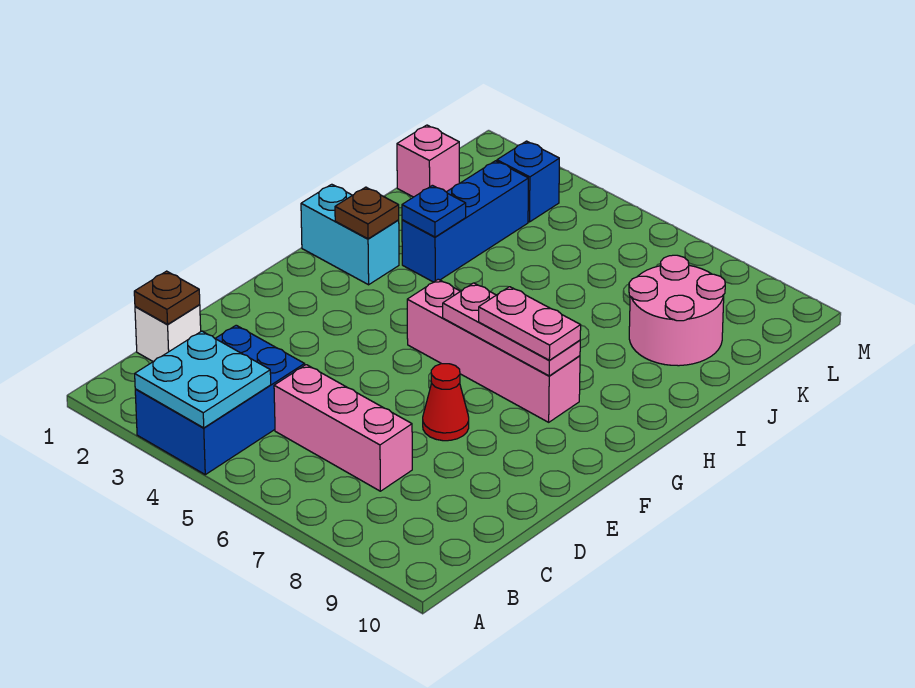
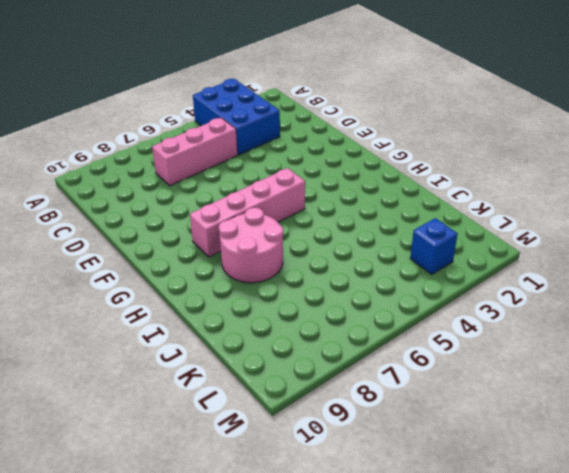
pink 2x2 round brick [218,208,283,283] -> pink 2x2 round brick moved to [629,255,725,366]
none -> white 1x1 brick [135,305,201,362]
none -> red 1x1 cone [423,364,469,441]
none -> cyan 1x2 brick [301,184,399,285]

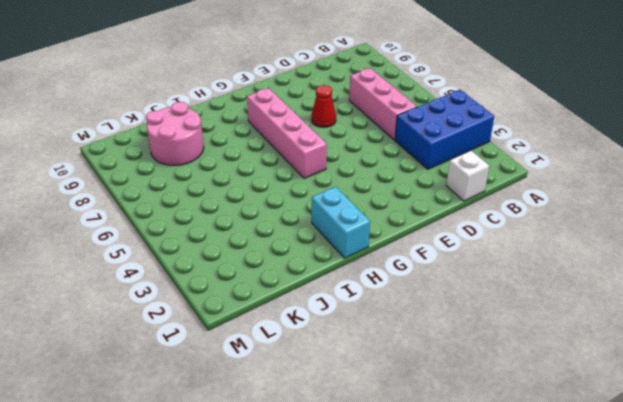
none -> blue 1x3 brick [402,161,528,282]
none -> pink 1x1 brick [397,125,459,197]
none -> blue 1x1 brick [497,141,559,222]

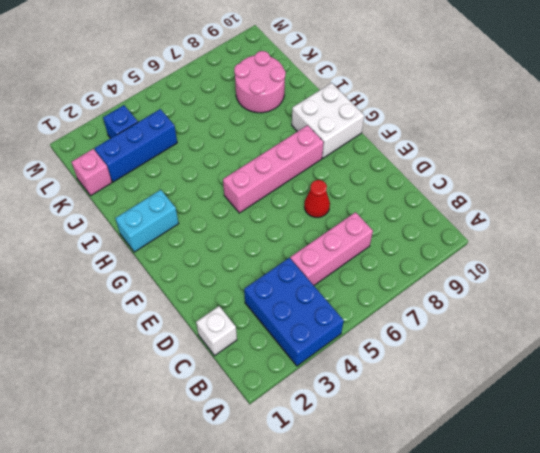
white 2x2 brick [292,83,364,158] -> none
blue 1x3 brick [95,109,177,182] -> blue 1x3 brick turned to [402,161,528,282]
none -> cyan 2x2 plate [135,331,271,428]
none -> brown 1x1 plate [134,271,200,324]
none -> pink 1x3 plate [443,283,580,376]

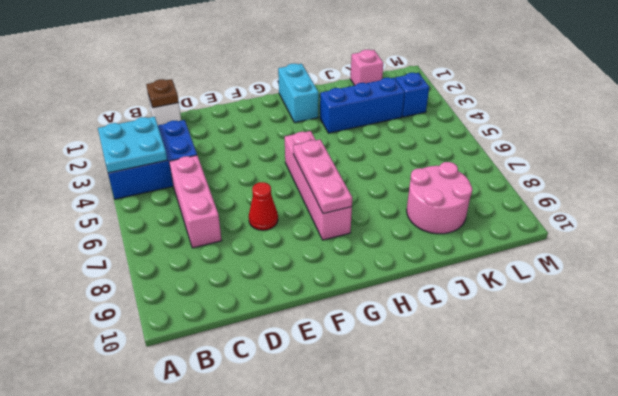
none -> brown 1x1 plate [335,187,399,239]
none -> blue 1x1 plate [402,185,466,237]
none -> pink 1x2 plate [479,287,581,360]

